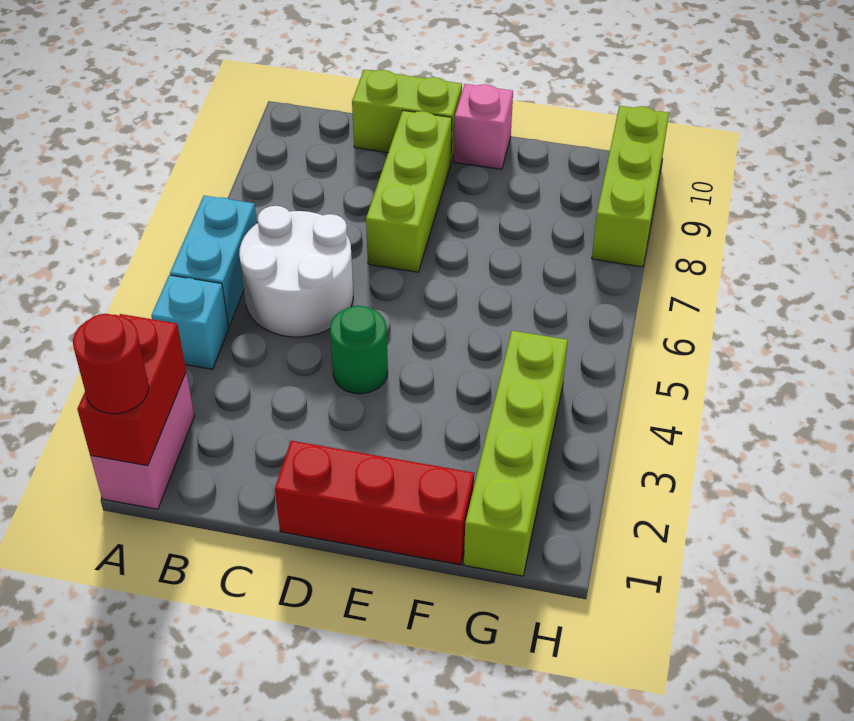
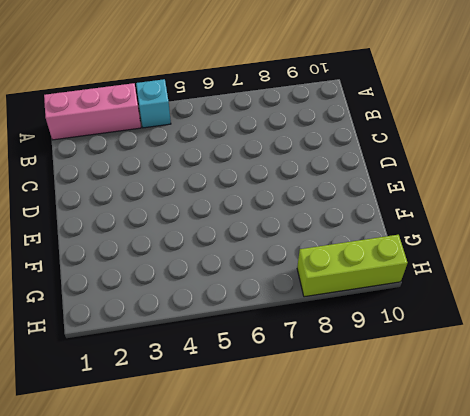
pink 1x3 brick [44,83,141,140] -> pink 1x2 brick [90,373,194,509]
none -> cyan 1x2 brick [170,196,257,327]
none -> white 2x2 round brick [239,206,353,337]
none -> lime 1x2 brick [352,70,462,162]

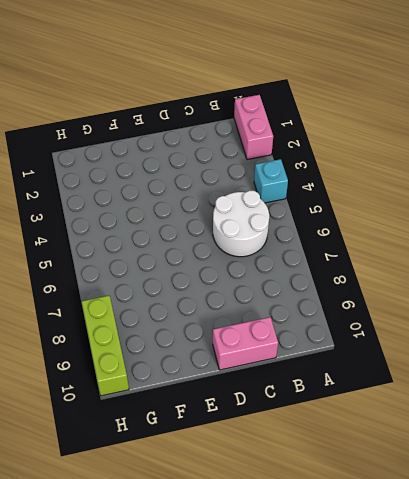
pink 1x2 brick [213,317,278,370] -> lime 1x2 brick [352,70,462,162]
none -> cyan 1x2 brick [170,196,257,327]
none -> red 1x3 brick [275,441,474,565]
none -> green 1x1 round brick [330,306,388,394]

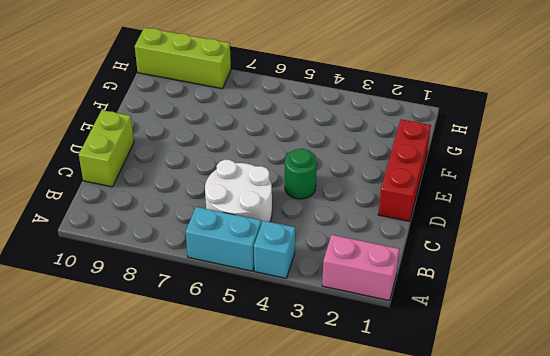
none -> lime 1x3 brick [366,110,452,272]
none -> pink 1x1 brick [454,84,513,169]
none -> lime 1x4 brick [464,331,568,576]

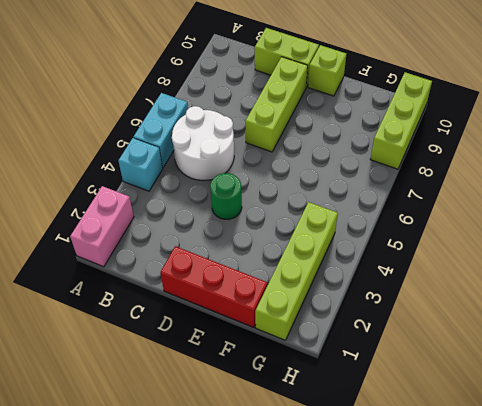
lime 1x1 brick [308,45,346,96] -> pink 1x1 brick [454,84,513,169]
none -> red 1x2 brick [77,314,186,466]
none -> red 1x1 round brick [73,314,149,414]

